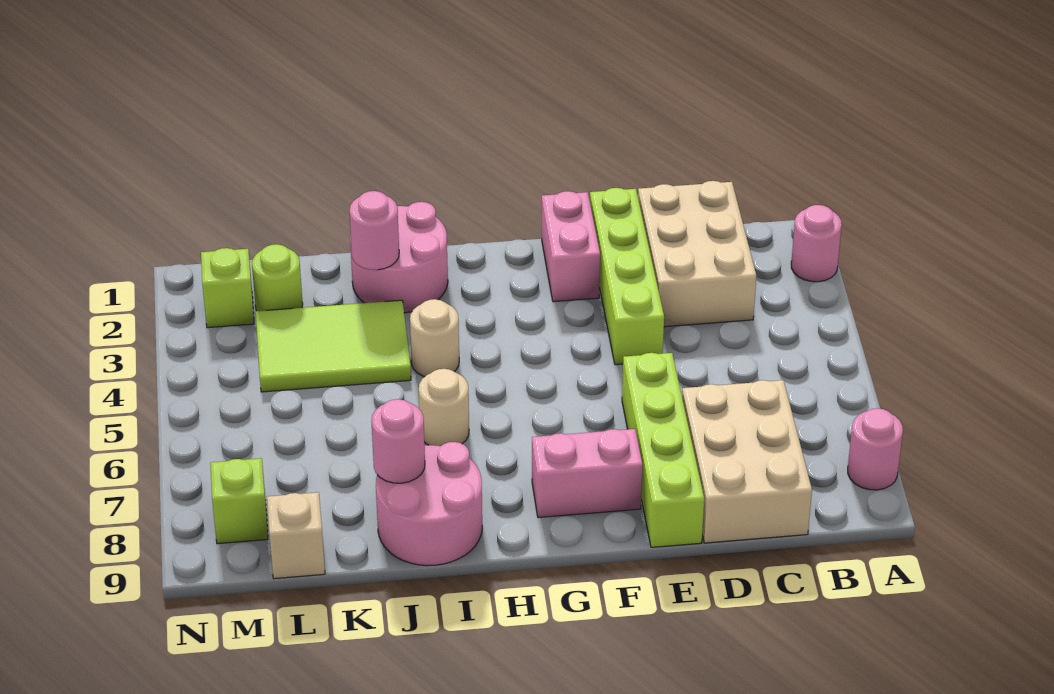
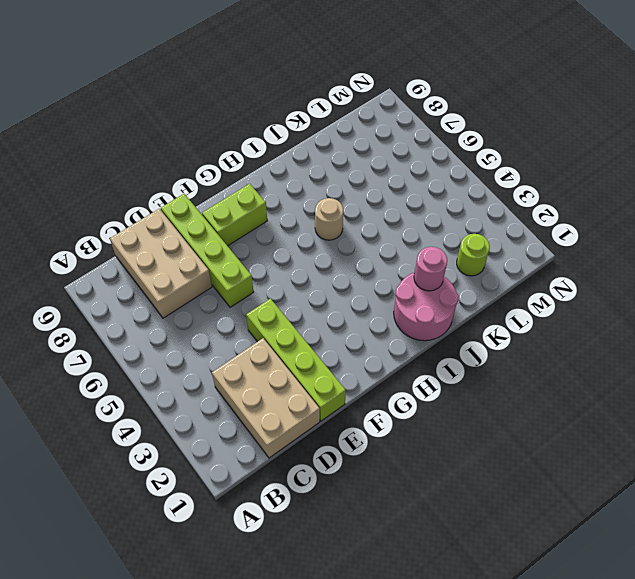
lime 1x2 brick [202,184,267,246] -> pink 1x2 brick [532,429,642,518]
none -> pink 1x1 round brick [791,205,842,282]
none -> pink 1x1 round brick [848,408,903,490]
none -> pink 1x2 brick [542,191,600,302]

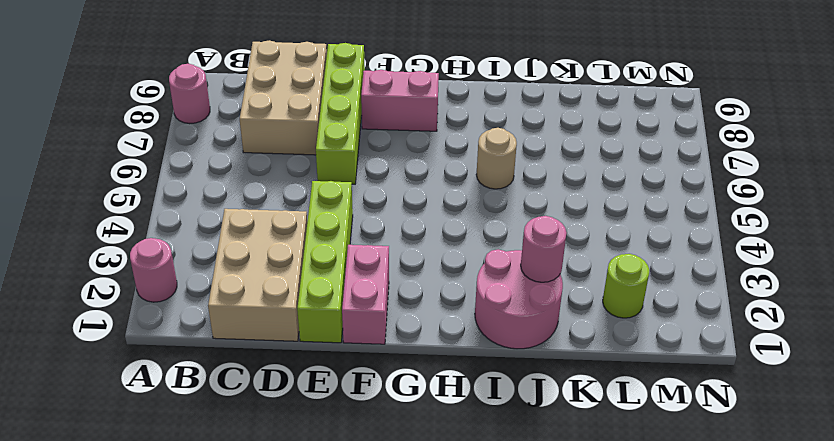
none -> tan 1x1 round brick [410,299,459,377]
none -> pink 2x2 round brick [376,442,482,566]
none -> lime 2x3 tile [256,300,411,392]

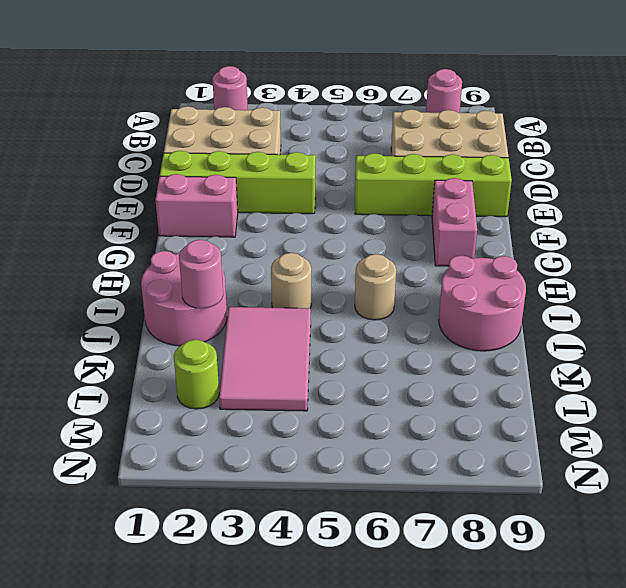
pink 2x3 tile [219,307,311,411] -> lime 2x3 tile [256,300,411,392]
none -> tan 1x1 brick [267,492,325,579]
none -> lime 1x1 brick [201,248,254,328]
none -> lime 1x1 brick [210,458,268,544]

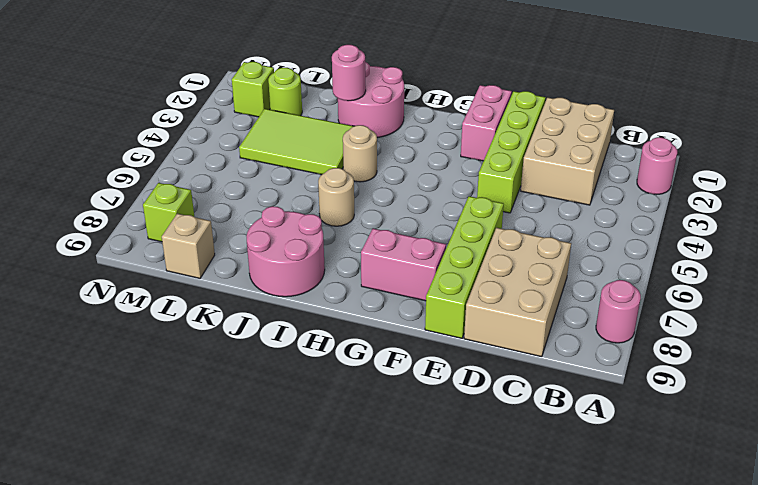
none -> pink 1x1 round brick [371,399,425,483]

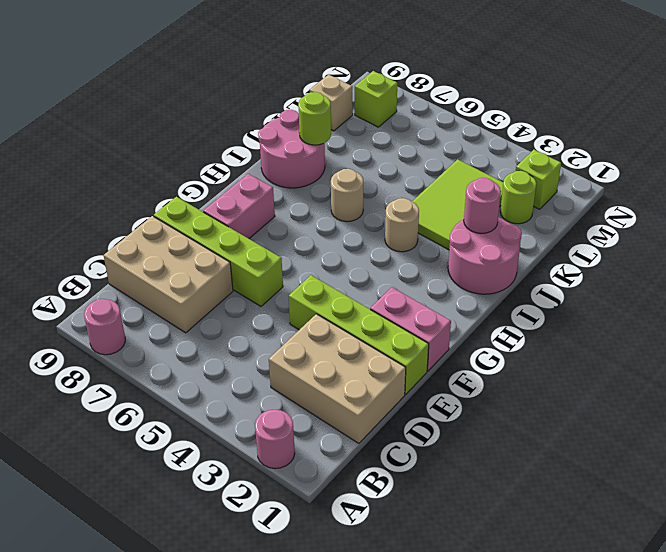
lime 1x1 round brick [298,92,331,145] -> pink 1x1 round brick [371,399,425,483]

